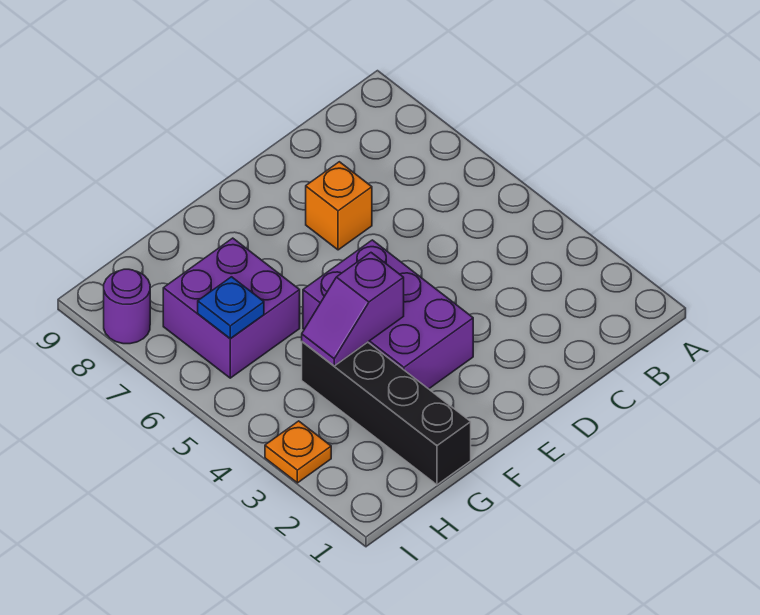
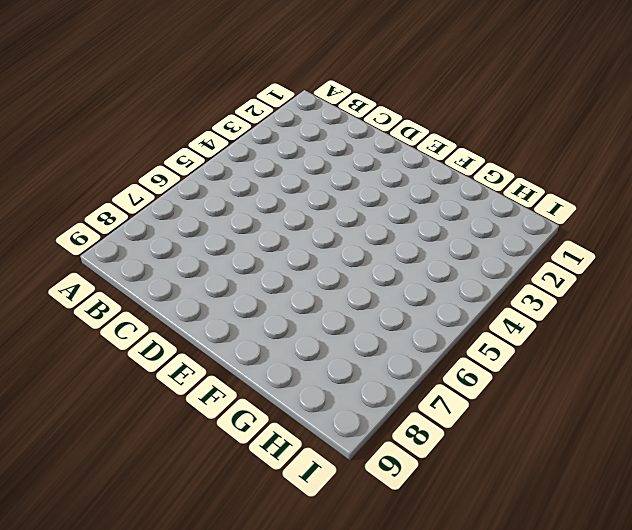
none -> orange 1x1 brick [306,162,372,250]
none -> purple 2x3 brick [303,240,473,389]

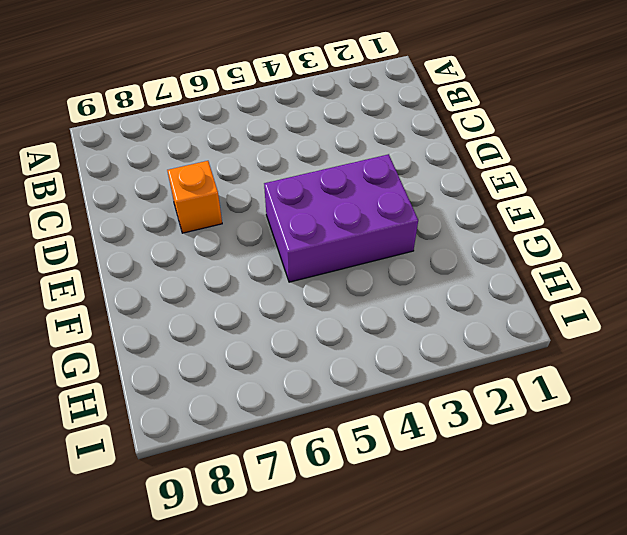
none -> black 1x4 brick [302,342,471,485]
none -> purple 2x2 brick [163,238,300,378]

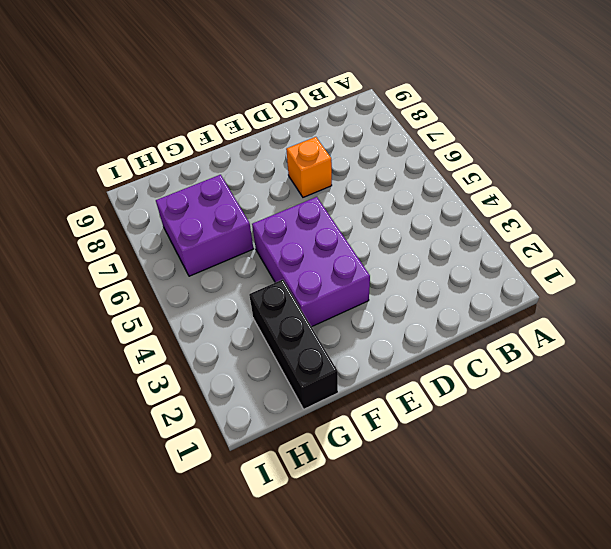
black 1x3 brick [249,279,338,409] -> black 1x4 brick [302,342,471,485]
none -> orange 1x1 plate [265,421,331,483]
none -> purple 1x1 round brick [104,269,150,344]

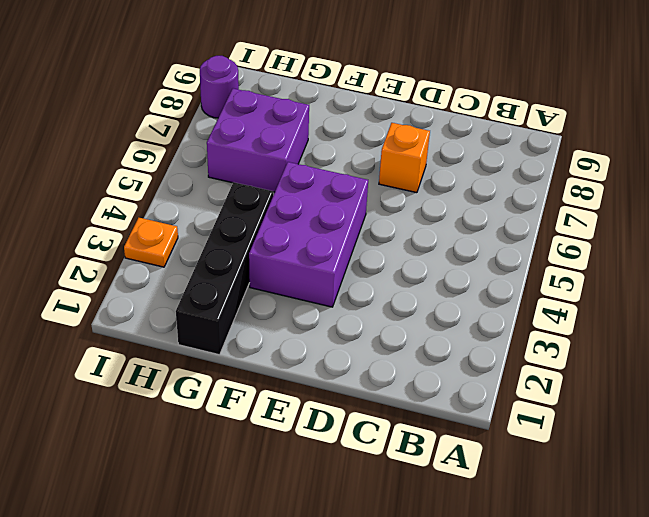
none -> purple 1x2 slope [302,253,404,366]
none -> blue 1x1 plate [198,277,264,338]

